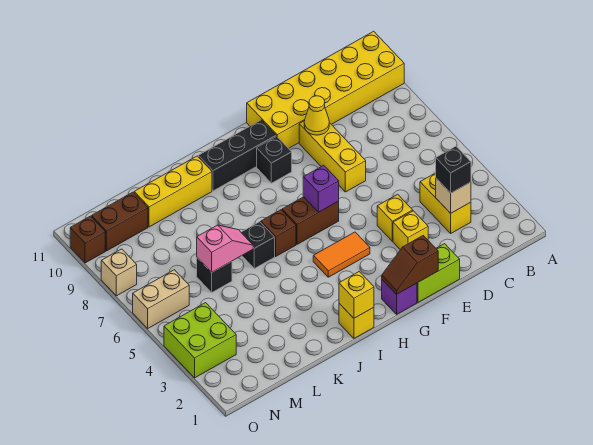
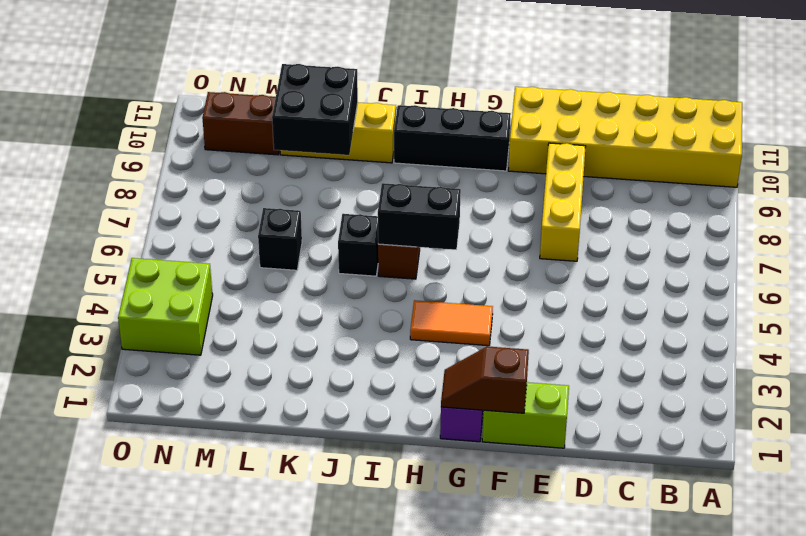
black 1x2 brick [378,183,461,250] -> none
black 2x2 brick [272,64,358,155] -> none
none -> yellow 1x2 brick [420,173,471,233]
none -> yellow 1x1 brick [393,211,428,250]
none -> yellow 1x1 brick [377,194,413,241]

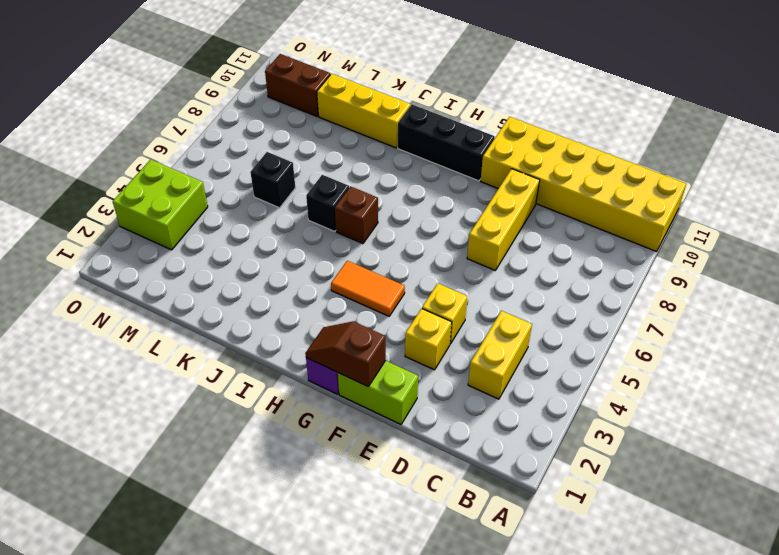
none -> brown 1x2 brick [282,197,339,244]
none -> black 1x1 brick [257,136,292,183]
none -> yellow 1x1 brick [339,303,374,338]

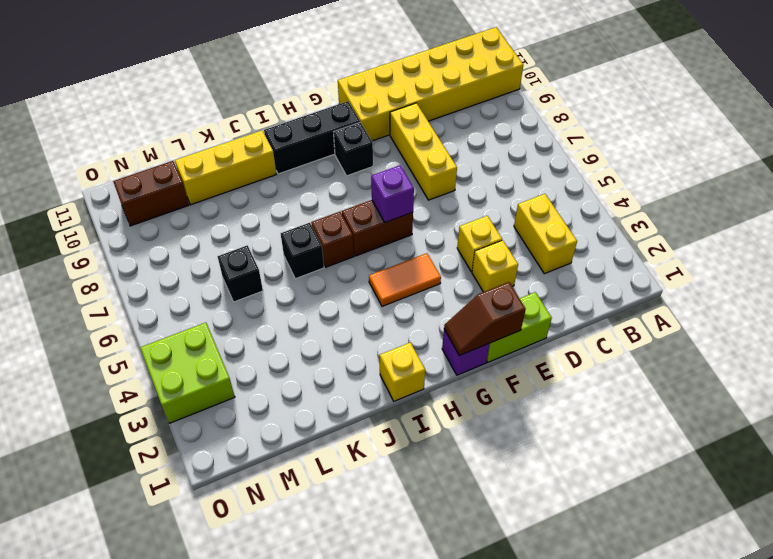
none -> tan 1x2 brick [133,270,189,328]
none -> tan 1x1 brick [101,249,137,296]
none -> brown 1x1 brick [70,216,105,263]

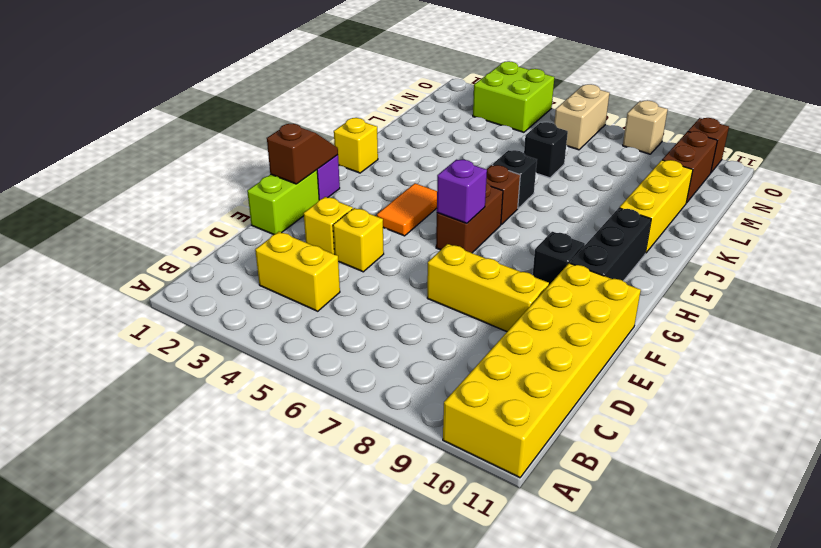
none -> tan 1x1 brick [436,178,471,213]
none -> yellow 1x1 cone [304,96,329,135]
none -> yellow 1x1 brick [339,272,374,318]

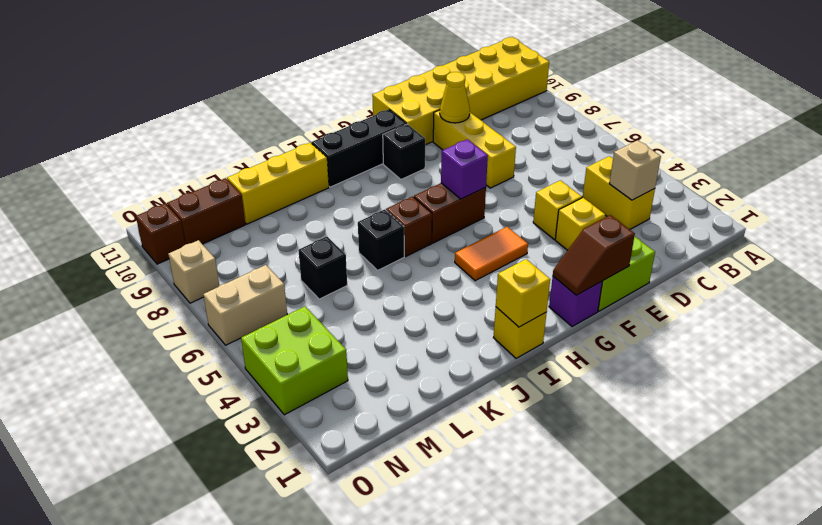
none -> pink 1x2 slope [197,225,253,272]
none -> black 1x1 brick [436,146,471,193]

